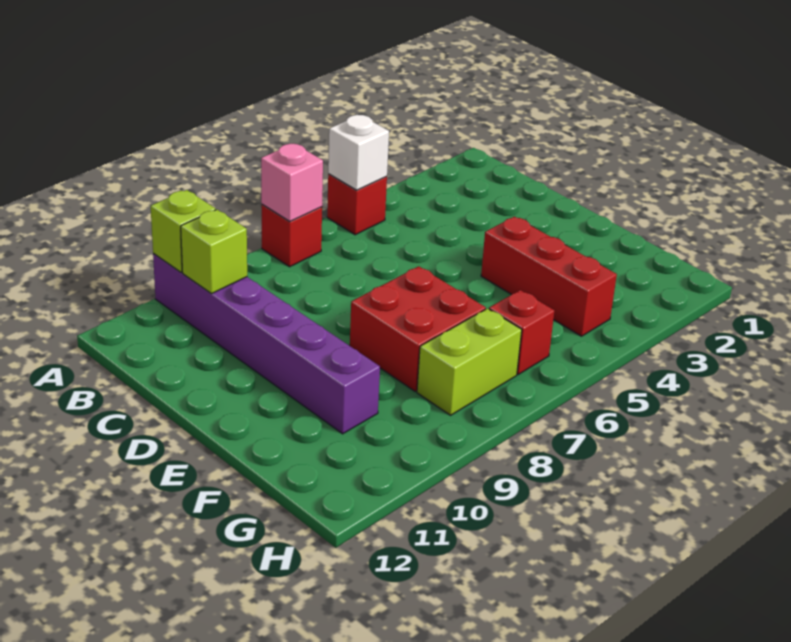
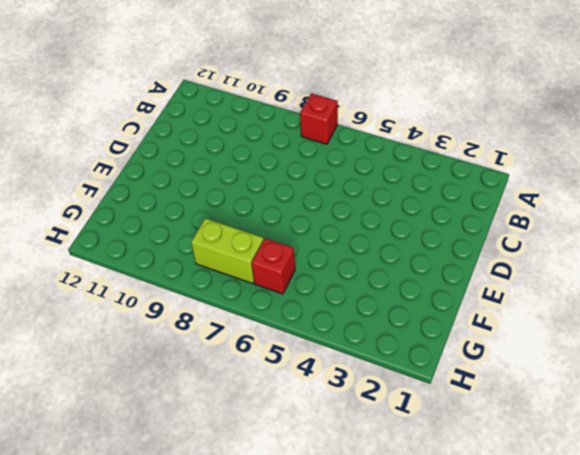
none -> red 1x1 brick [327,174,387,235]
none -> purple 1x6 brick [153,254,380,434]

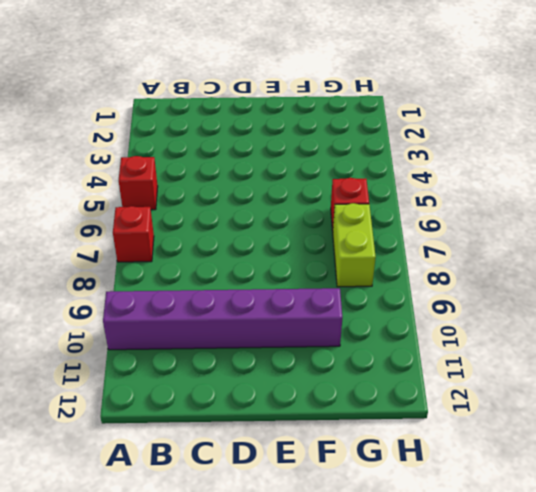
none -> red 1x3 brick [481,217,617,336]
none -> red 2x2 brick [350,266,486,391]

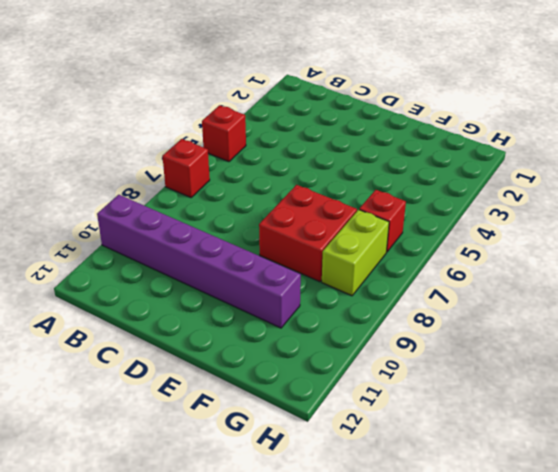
none -> red 1x3 brick [481,217,617,336]
none -> white 1x1 brick [328,115,389,190]

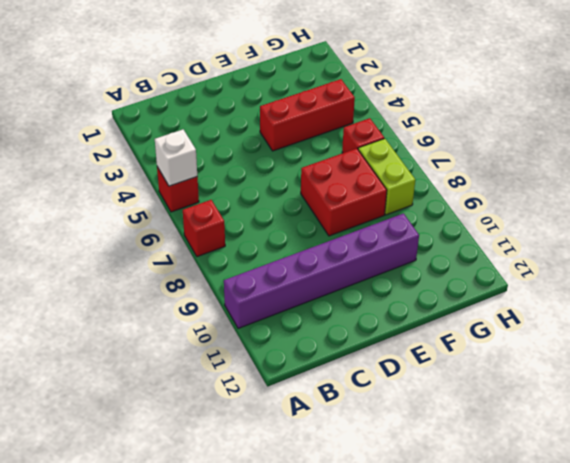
none -> pink 1x1 brick [261,144,323,222]
none -> lime 1x1 brick [151,190,216,272]

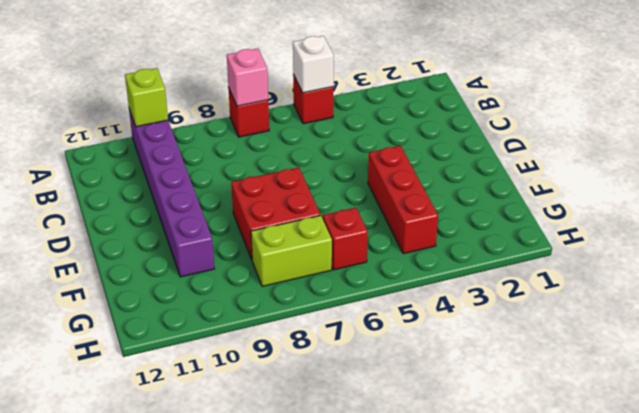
none -> lime 1x1 brick [181,210,247,294]

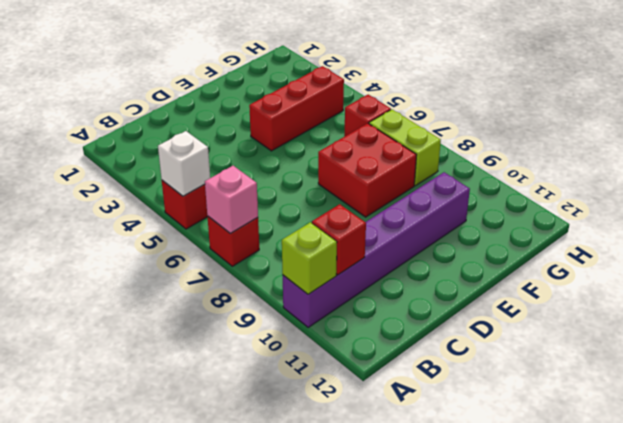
red 1x1 brick [312,204,366,275] -> lime 1x1 brick [181,210,247,294]

